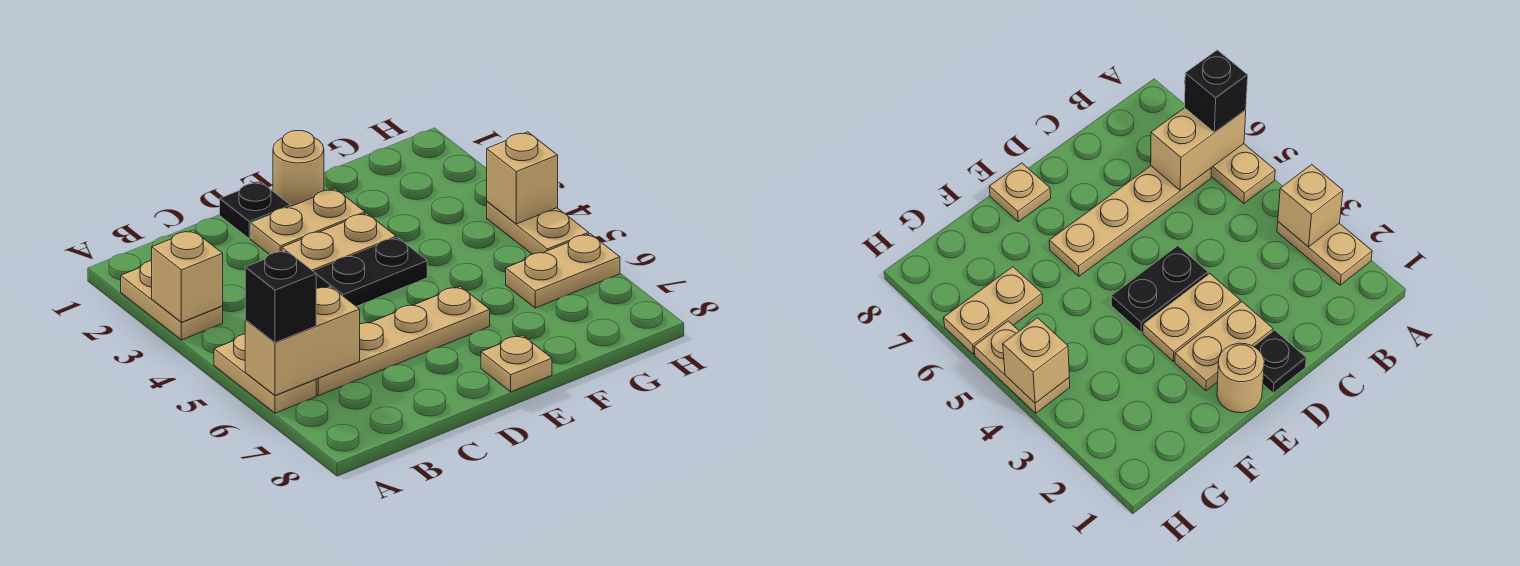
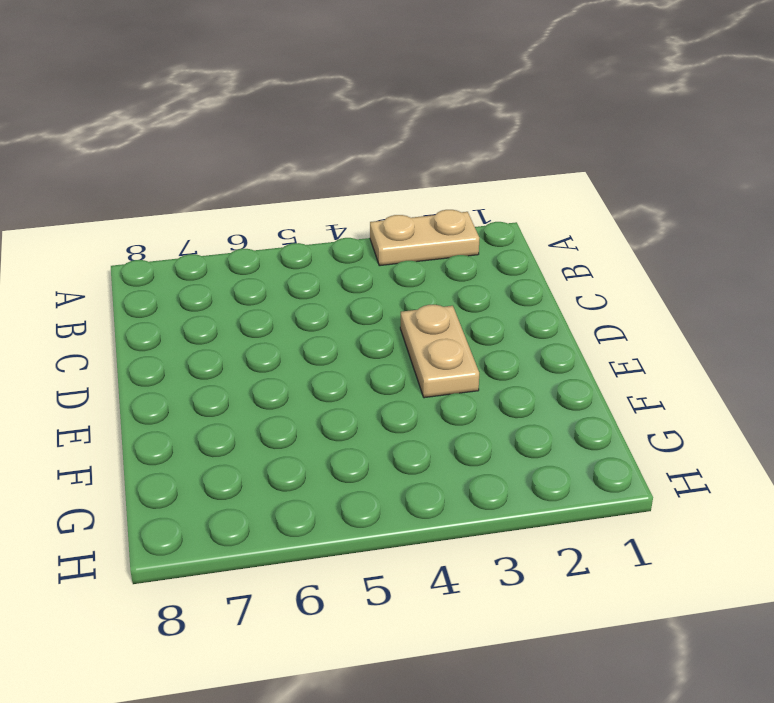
none -> tan 1x2 plate [214,334,316,413]
none -> tan 1x4 plate [316,286,490,396]
none -> black 1x1 plate [220,182,291,239]

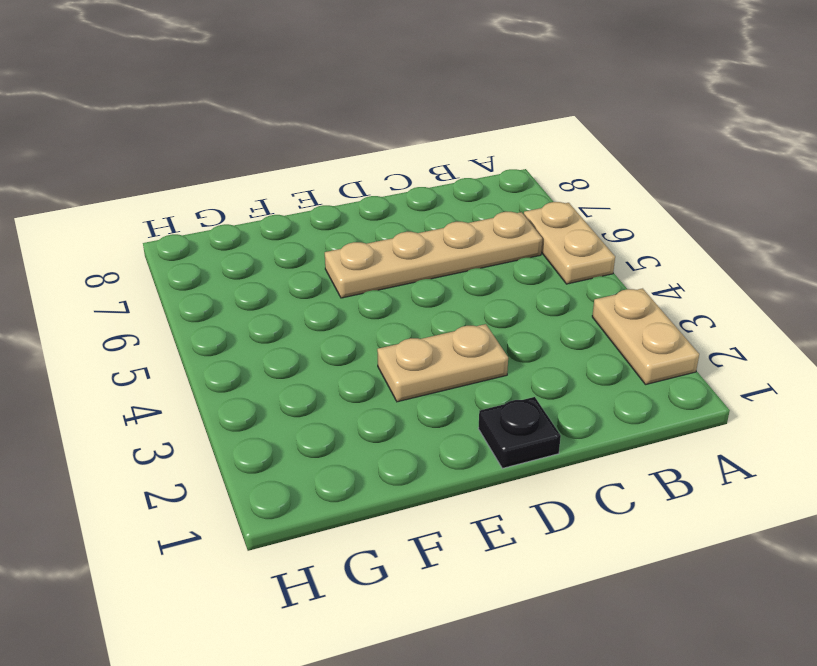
none -> tan 1x2 plate [251,189,365,255]
none -> black 1x2 plate [314,238,427,306]
none -> tan 1x1 round brick [273,131,324,206]

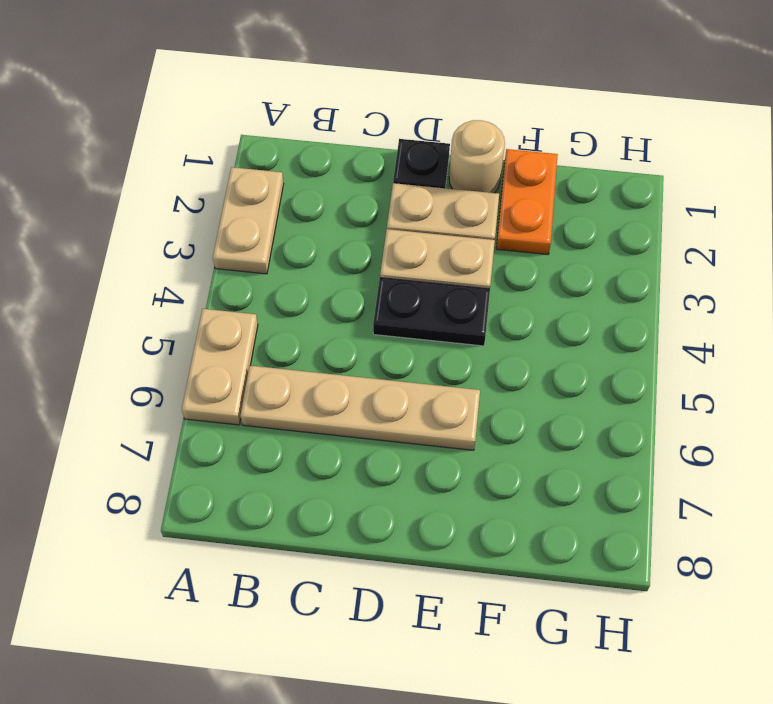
orange 1x2 plate [496,149,558,255] -> none
none -> tan 1x1 plate [481,335,552,392]
none -> tan 1x2 plate [506,234,620,308]
none -> tan 1x2 plate [487,202,589,254]

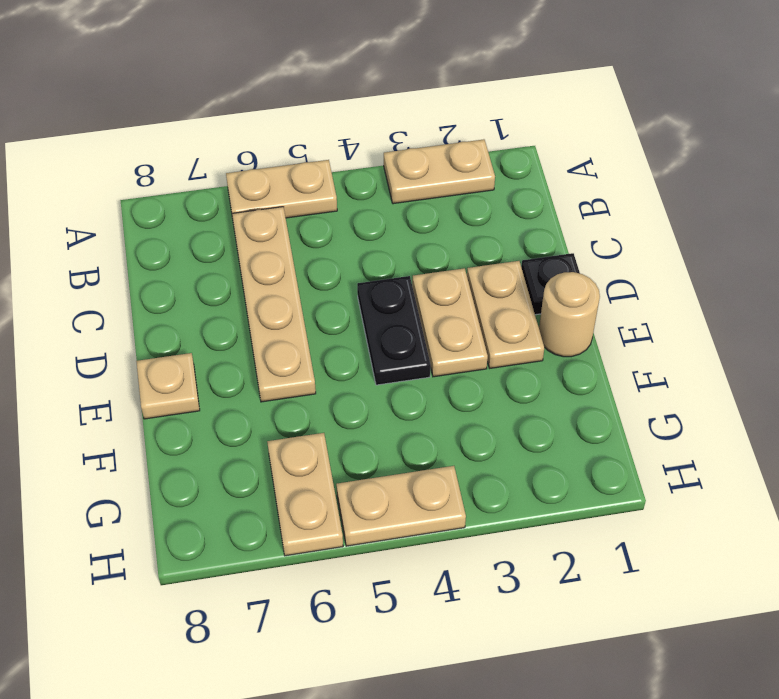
none -> tan 1x1 brick [152,230,223,322]
none -> tan 1x2 brick [245,286,360,396]
none -> tan 1x1 brick [487,132,558,224]

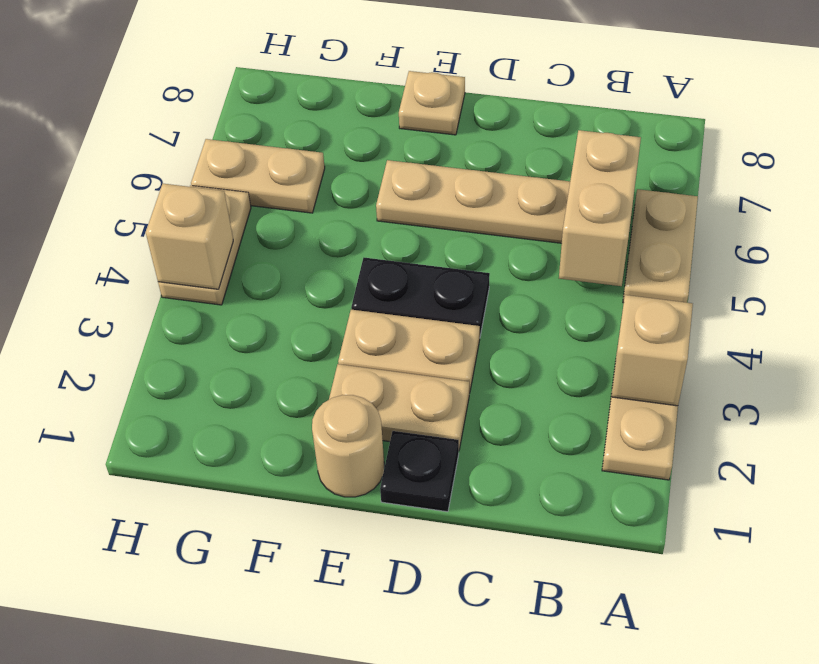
tan 1x2 brick [559,130,641,286] -> tan 1x2 brick turned to [245,286,360,396]
none -> black 1x1 brick [245,251,316,343]

